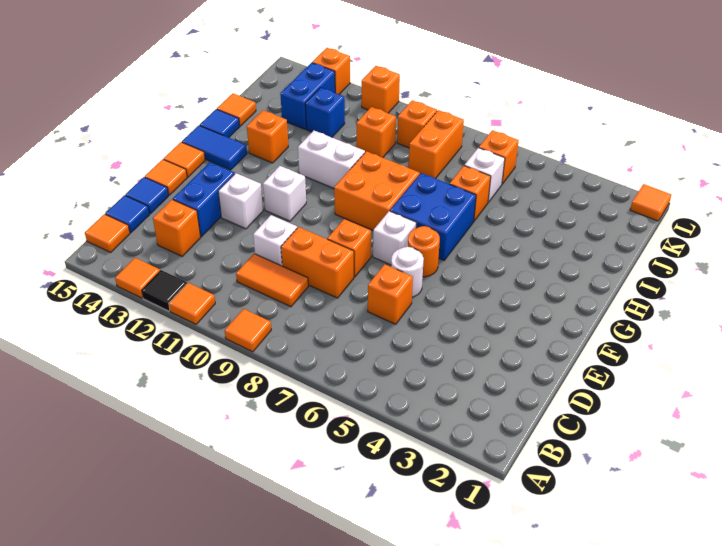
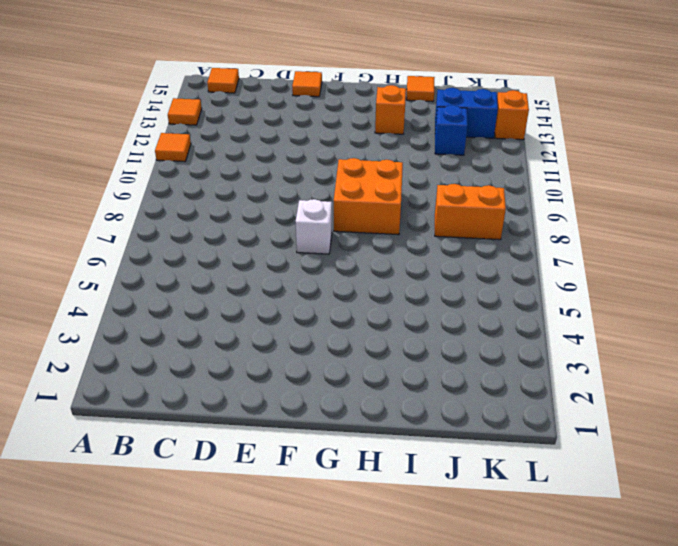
none -> orange 1x1 tile [225,309,271,352]
none -> black 1x1 tile [142,270,187,311]
none -> orange 1x2 tile [236,254,308,307]
none -> orange 1x1 brick [153,200,201,256]

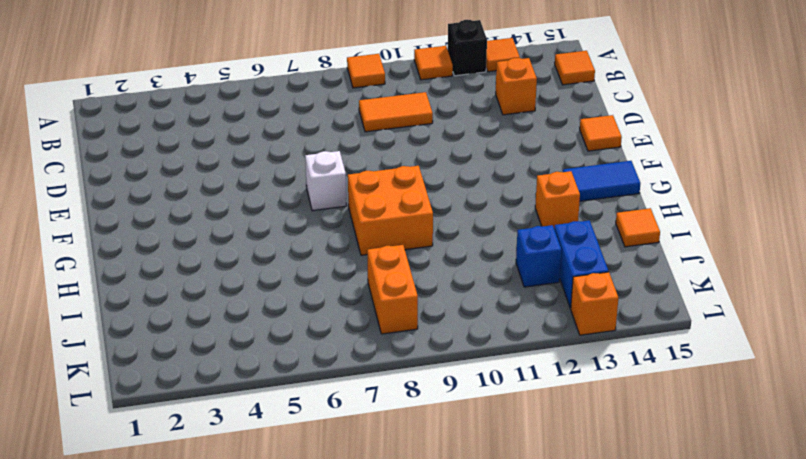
black 1x1 brick [448,20,487,76] -> black 1x1 tile [142,270,187,311]
none -> blue 1x1 tile [105,195,150,233]
none -> orange 1x1 brick [368,264,413,324]
none -> orange 1x2 brick [281,227,354,298]
none -> white 1x1 brick [253,215,297,266]

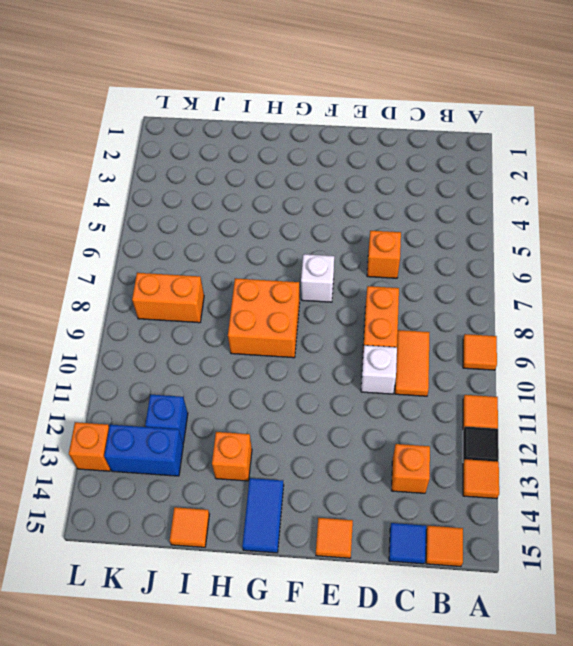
none -> blue 1x2 brick [173,162,235,237]
none -> blue 1x1 tile [125,177,169,214]
none -> white 1x1 round brick [391,247,424,297]
none -> orange 1x1 brick [327,219,371,277]

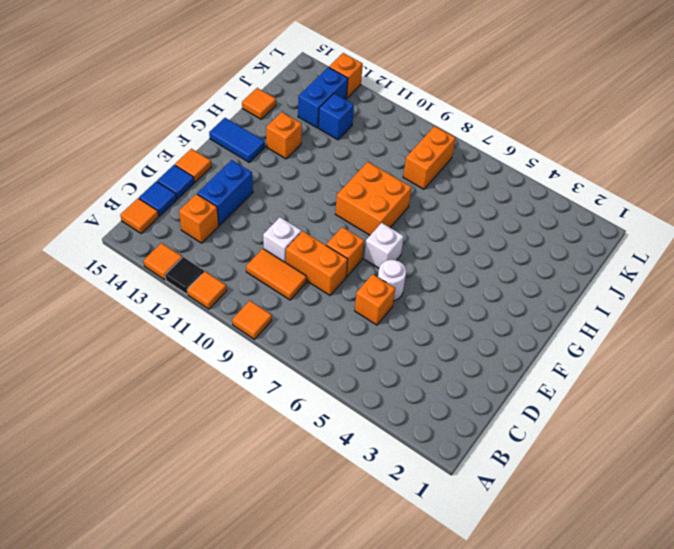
none -> white 1x1 brick [218,173,263,229]
none -> orange 1x1 round brick [408,226,440,277]
none -> white 1x1 brick [263,166,306,221]
none -> orange 1x1 tile [164,142,205,177]

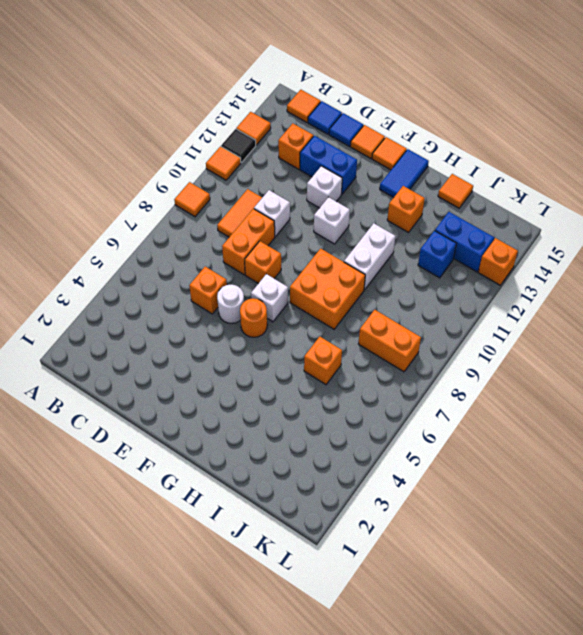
none -> blue 2x2 brick [390,173,476,260]
none -> blue 1x1 tile [200,109,240,138]
none -> white 1x1 brick [464,148,505,202]
none -> orange 1x1 brick [357,107,396,158]

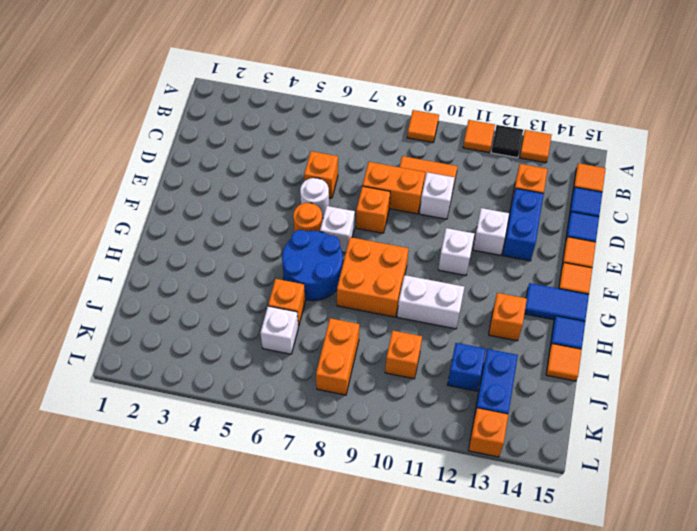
blue 2x2 round brick [282,230,343,301] -> blue 2x2 brick [390,173,476,260]
none -> orange 1x1 brick [479,130,519,184]
none -> orange 1x1 brick [397,100,437,148]
none -> orange 1x1 tile [630,184,671,221]
none -> orange 1x1 brick [362,66,400,113]

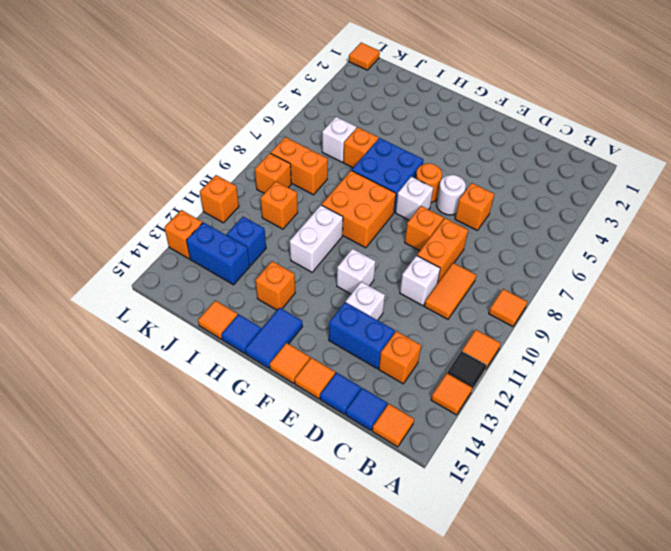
none -> orange 1x1 brick [479,130,519,184]

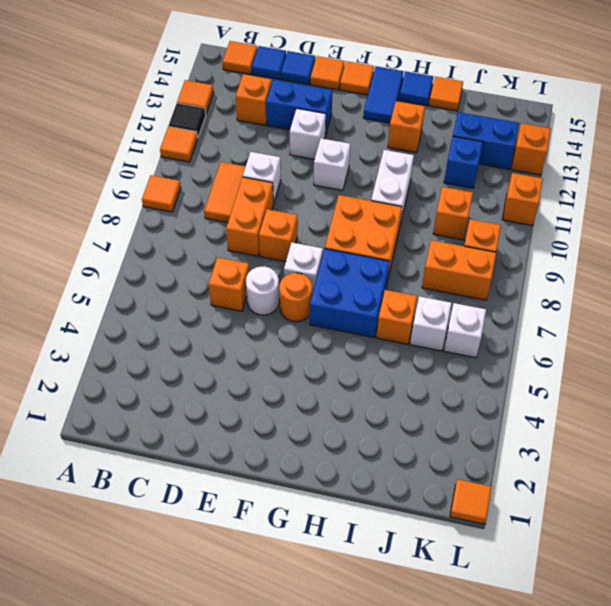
white 1x1 brick [444,303,486,358] -> orange 1x1 brick [479,130,519,184]

